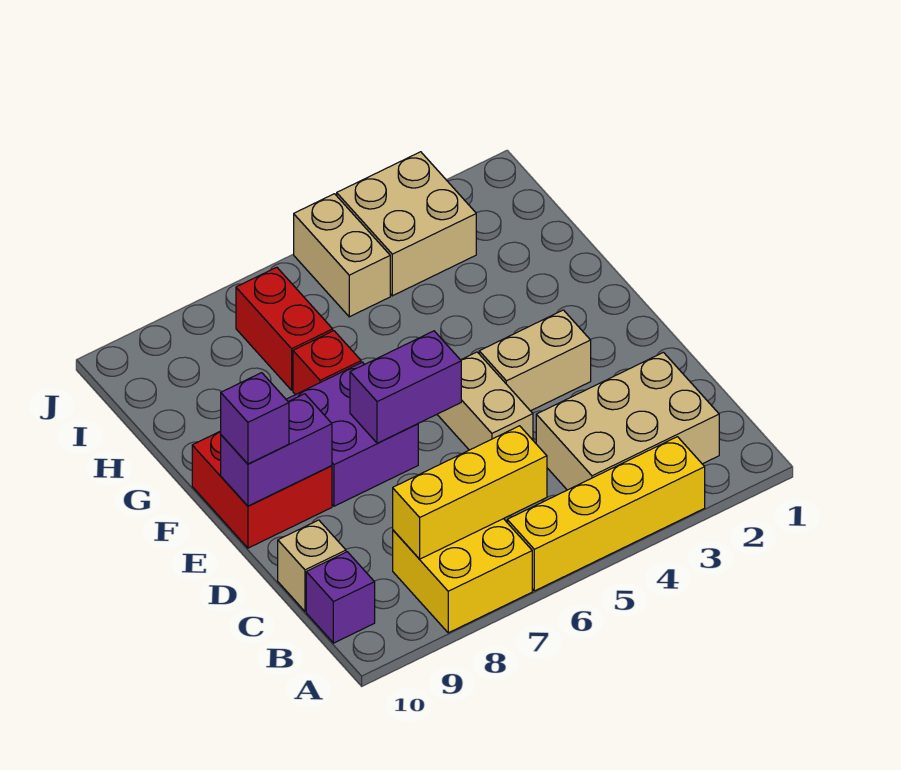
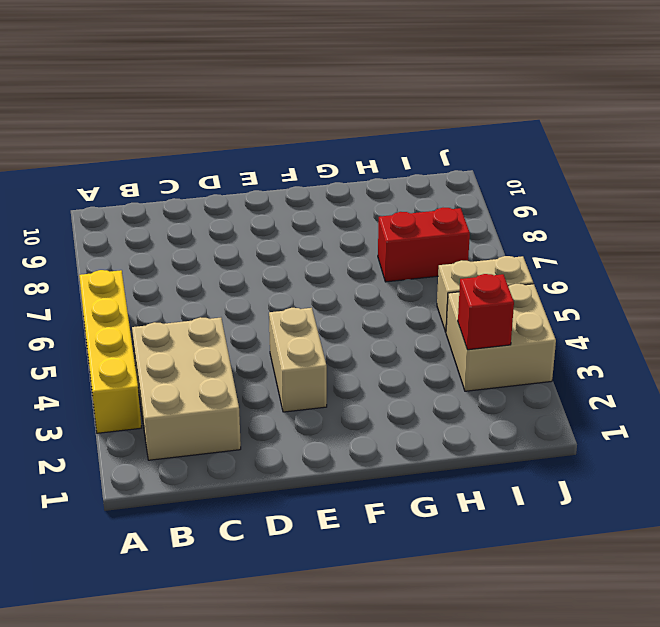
red 1x1 brick [458,274,514,350] -> red 1x1 brick moved to [293,331,361,395]
none -> yellow 2x2 brick [393,519,532,633]
none -> purple 1x1 brick [306,552,375,643]
none -> tan 1x1 brick [278,520,346,611]

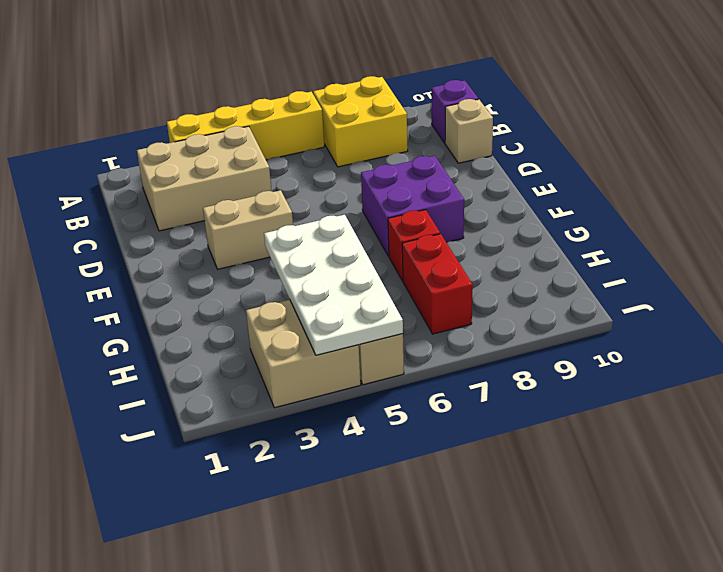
white 2x4 plate [264,215,403,355] -> none
none -> tan 1x2 brick [437,352,533,450]
none -> red 2x2 brick [192,431,332,548]
none -> yellow 1x3 brick [393,426,547,559]

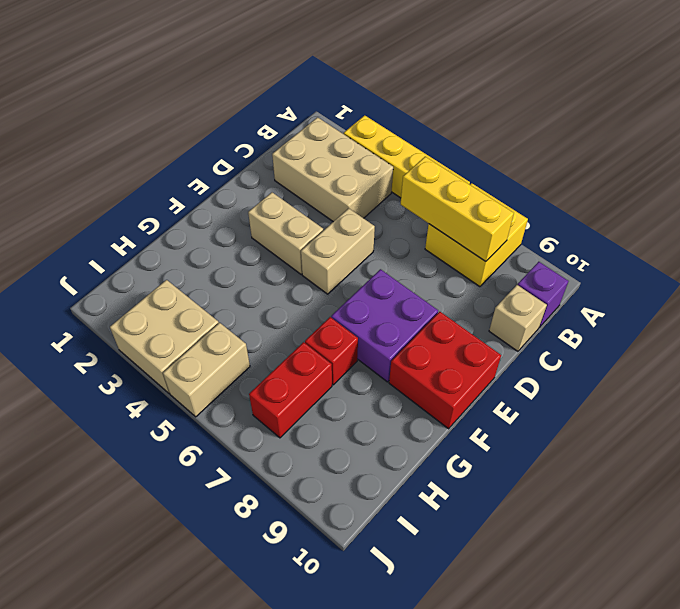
none -> purple 1x2 brick [350,331,461,443]
none -> purple 1x2 brick [221,394,332,506]
none -> purple 1x1 brick [221,373,289,464]

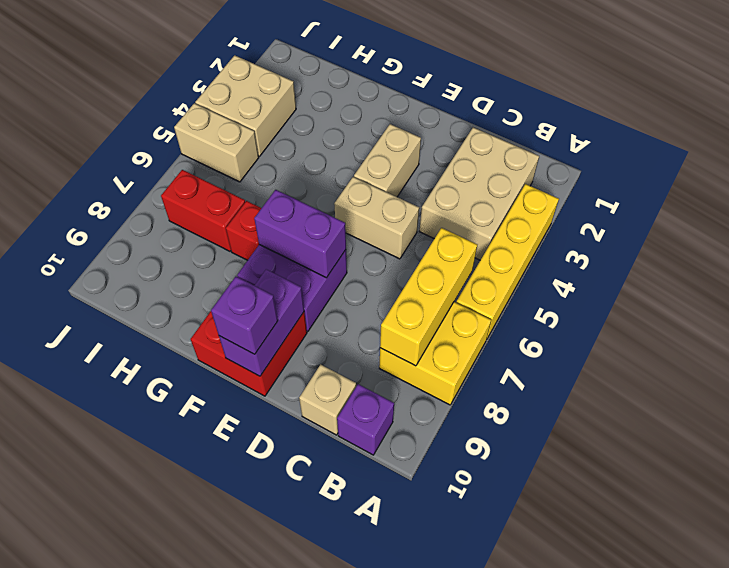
purple 1x2 brick [254,190,346,278] -> purple 1x2 brick turned to [350,331,461,443]

